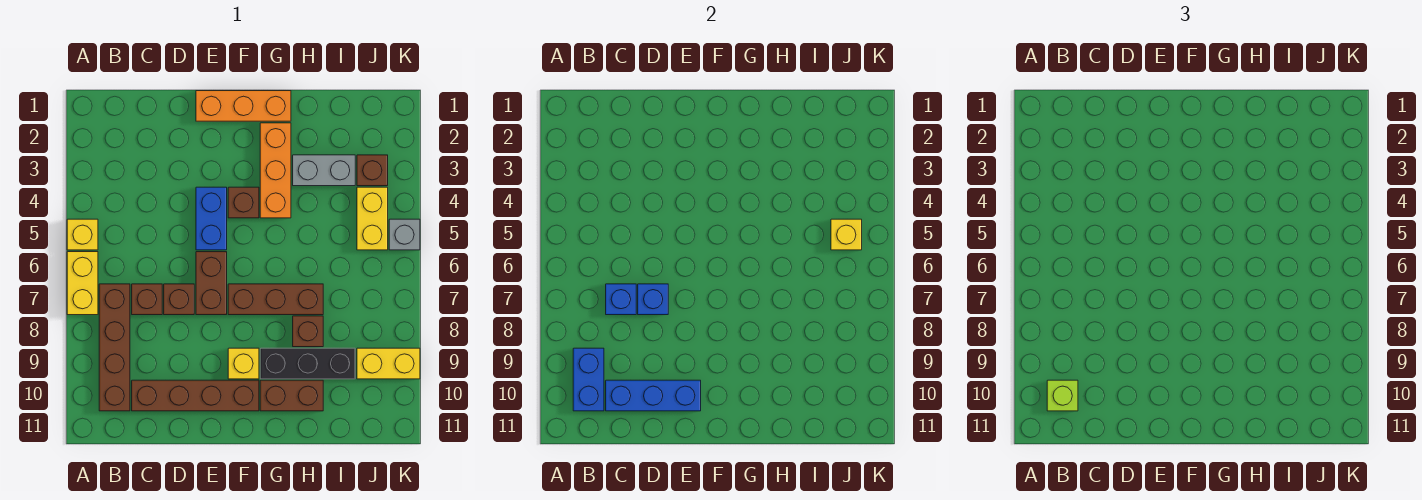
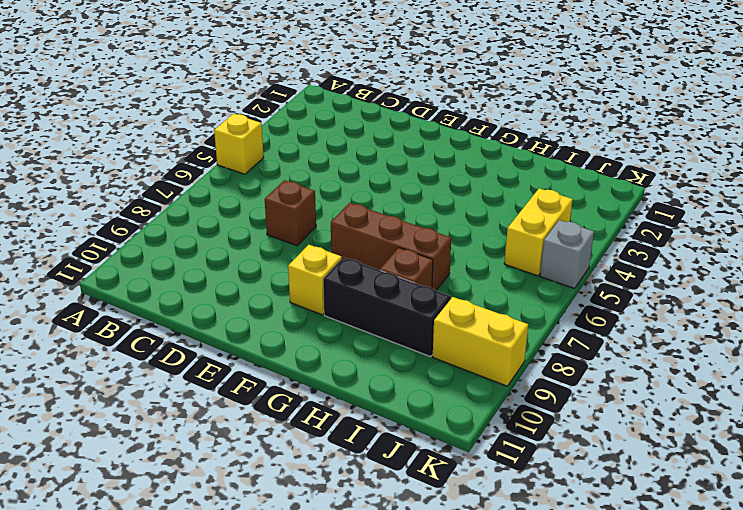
none -> yellow 1x2 brick [67,252,98,315]
none -> brown 1x4 brick [99,284,130,411]
none -> brown 1x1 brick [132,284,162,315]

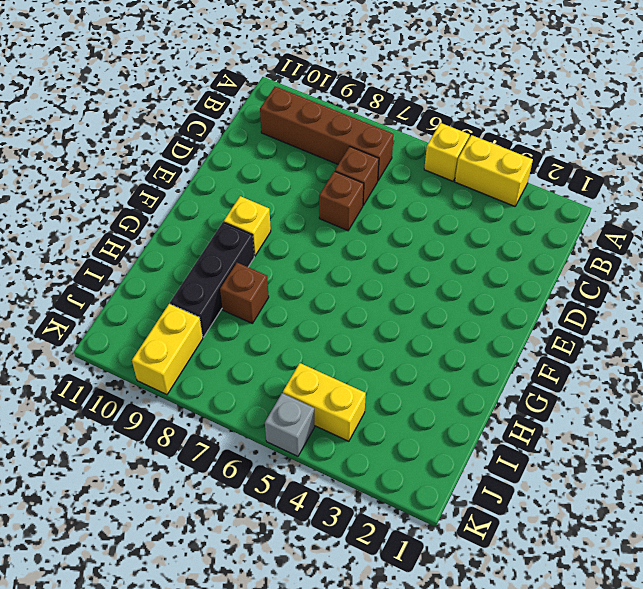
yellow 1x2 brick [455,135,533,206] -> yellow 1x2 brick moved to [67,252,98,315]
none -> brown 1x4 brick [132,380,259,411]
none -> orange 1x3 brick [196,91,291,121]
none -> blue 1x2 brick [196,187,227,250]

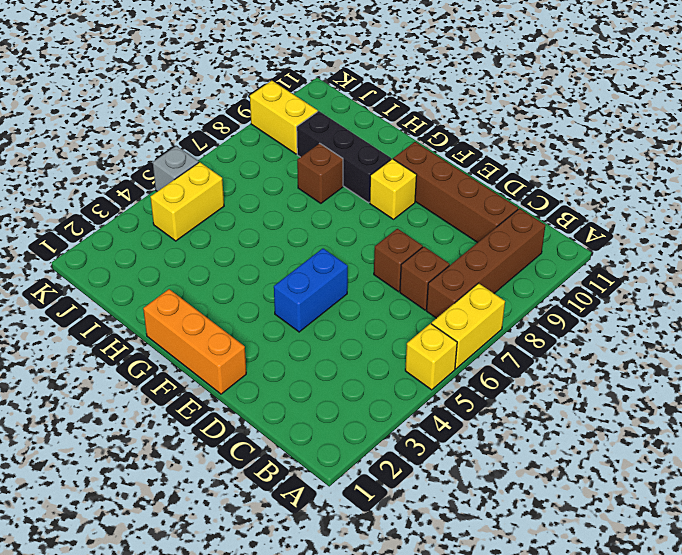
none -> brown 1x2 brick [196,252,227,315]
none -> brown 1x1 brick [228,187,259,218]
none -> brown 1x3 brick [228,284,323,315]

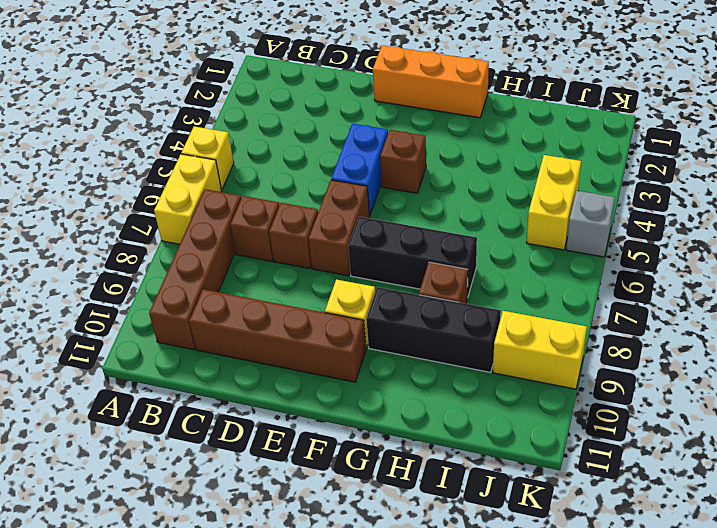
black 1x3 brick [348,217,477,298] -> brown 1x3 brick [228,284,323,315]
none -> orange 1x3 brick [260,123,291,218]
none -> brown 1x2 brick [260,380,323,411]
none -> grey 1x2 brick [293,155,355,186]

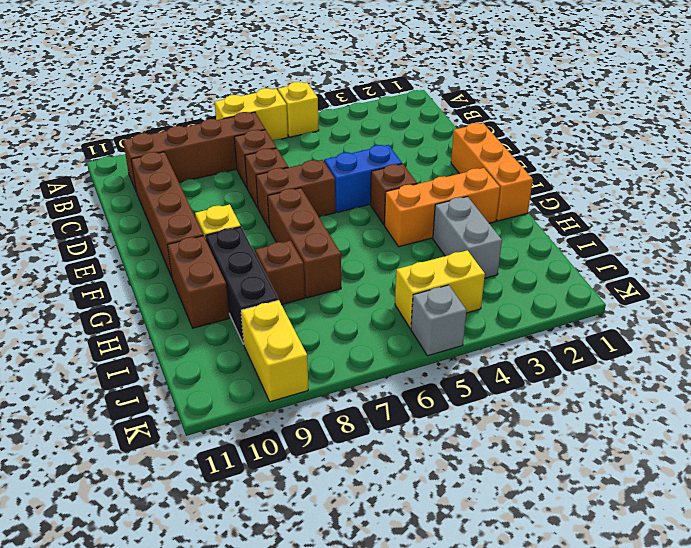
none -> brown 1x1 brick [357,155,388,186]
none -> blue 1x2 brick [573,348,604,411]
none -> blue 1x1 brick [606,284,636,315]

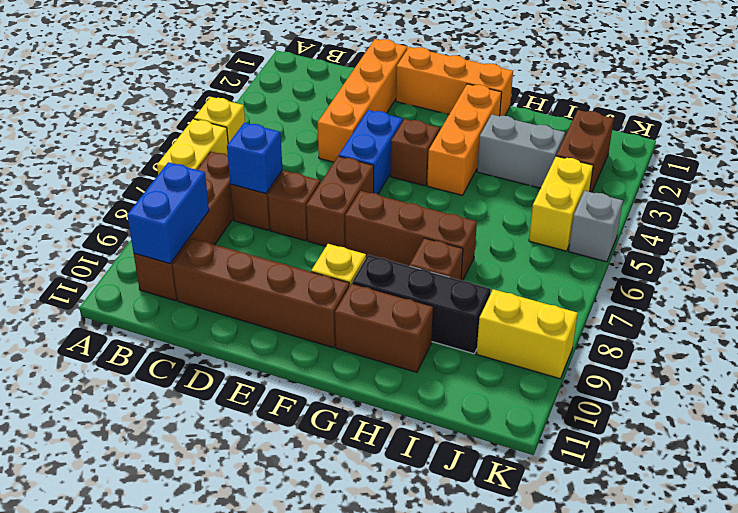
orange 1x4 brick [318,39,407,162] -> none
brown 1x2 brick [556,110,614,192] -> brown 1x1 brick [357,155,388,186]
none -> blue 1x3 brick [606,380,701,411]
none -> blue 1x1 brick [638,284,668,315]
none -> yellow 1x1 brick [831,219,862,250]

